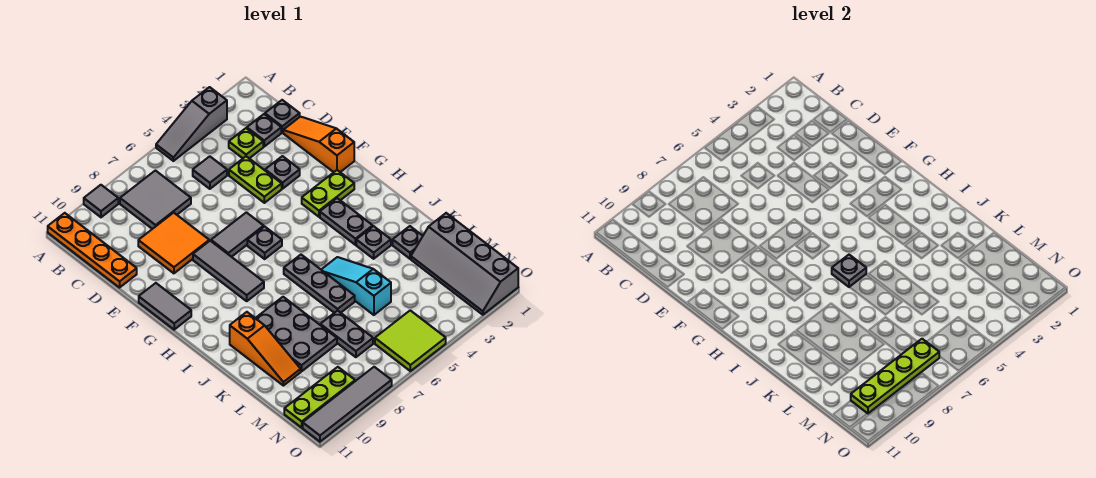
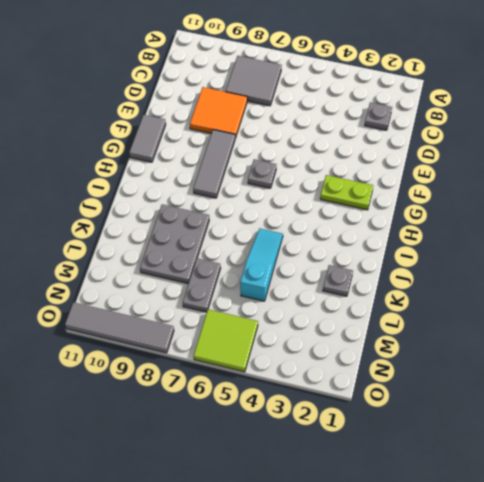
none -> grey 1x3 slope [156,87,227,161]
none -> grey 1x1 tile [84,185,118,217]
none -> orange 1x4 plate [48,213,137,288]
none -> grey 1x1 plate [265,100,300,132]

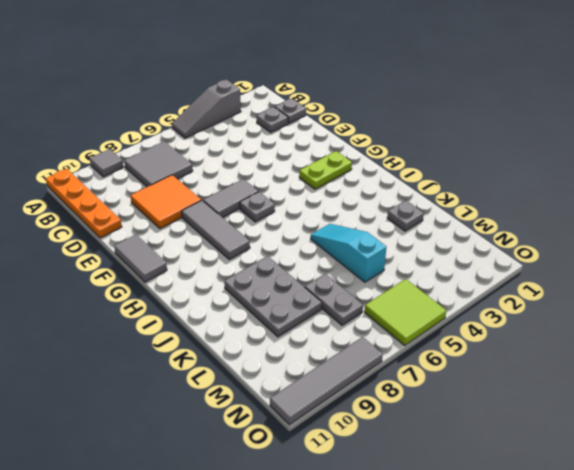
none -> lime 1x1 plate [229,128,263,158]
none -> grey 1x1 tile [193,156,227,189]
none -> orange 1x3 slope [283,117,354,172]
none -> lime 1x2 plate [229,156,282,203]

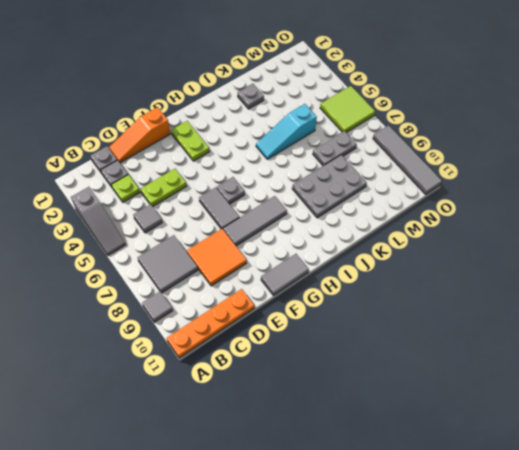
none -> grey 1x1 plate [265,156,300,189]
none -> grey 1x2 plate [320,198,373,245]
none -> grey 1x3 plate [284,255,355,313]
none -> grey 1x1 plate [356,226,391,259]

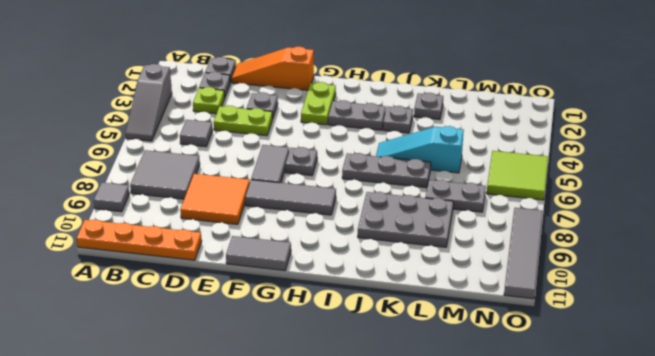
none -> orange 1x3 slope [230,312,301,386]
none -> grey 2x4 slope [411,213,518,315]
none -> lime 1x3 plate [284,367,355,428]
none -> grey 1x1 plate [832,255,866,287]

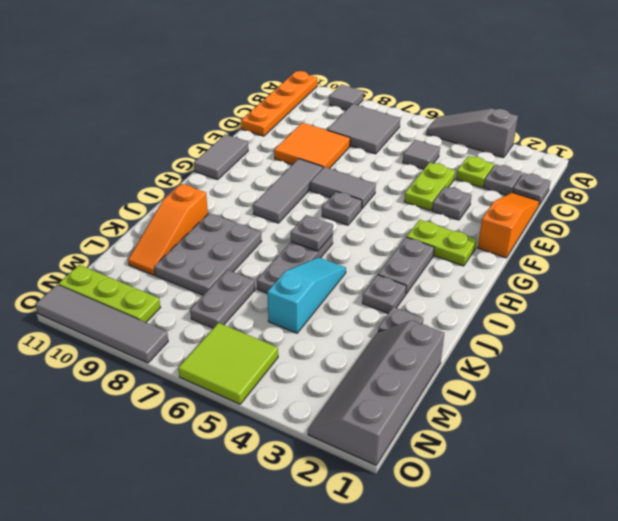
none -> lime 1x4 plate [851,339,939,413]

